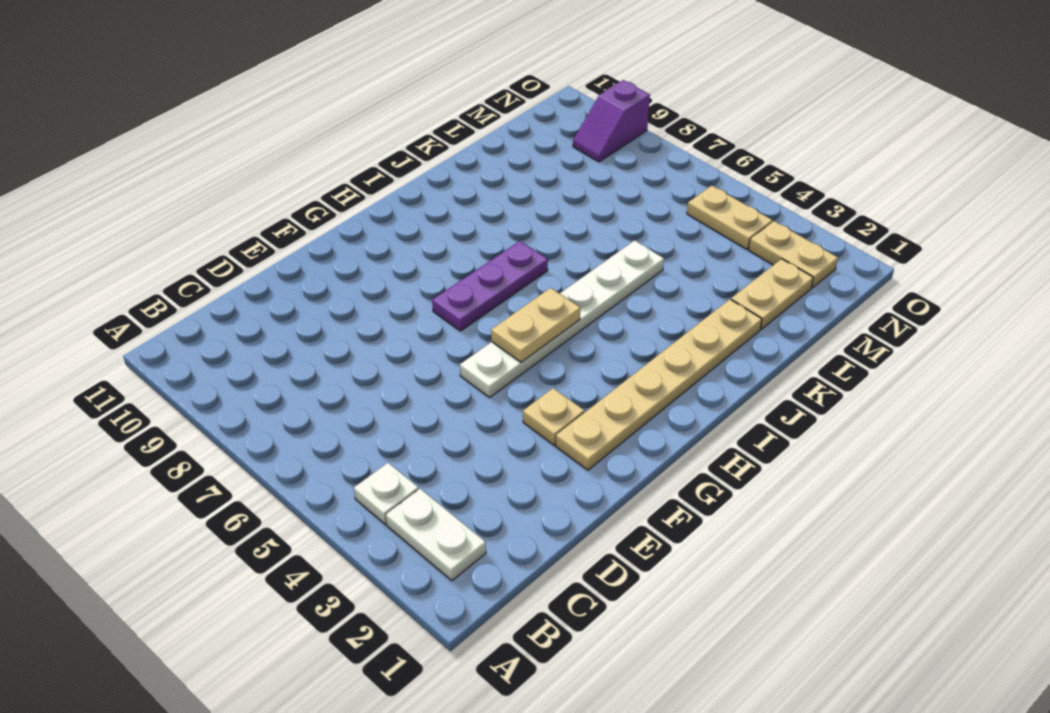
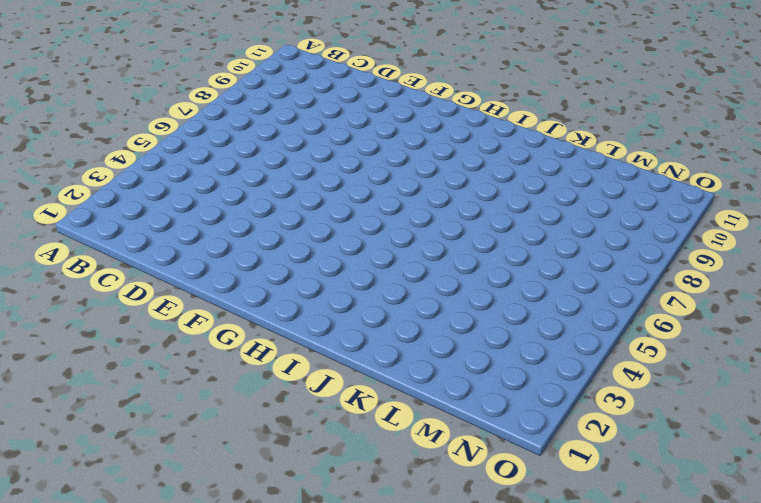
none -> white 1x2 plate [386,489,486,581]
none -> white 1x1 plate [354,463,419,524]

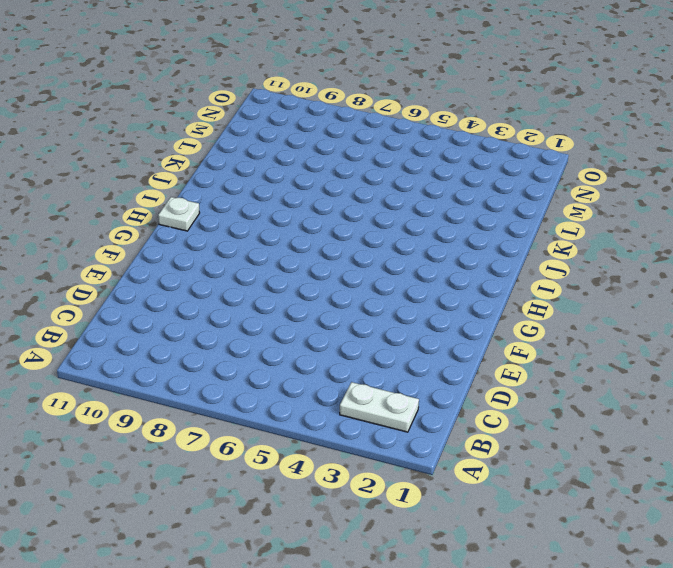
white 1x1 plate [158,197,200,231] -> white 1x1 plate moved to [354,463,419,524]
none -> tan 1x6 plate [556,299,762,470]
none -> tan 1x1 plate [523,388,584,445]

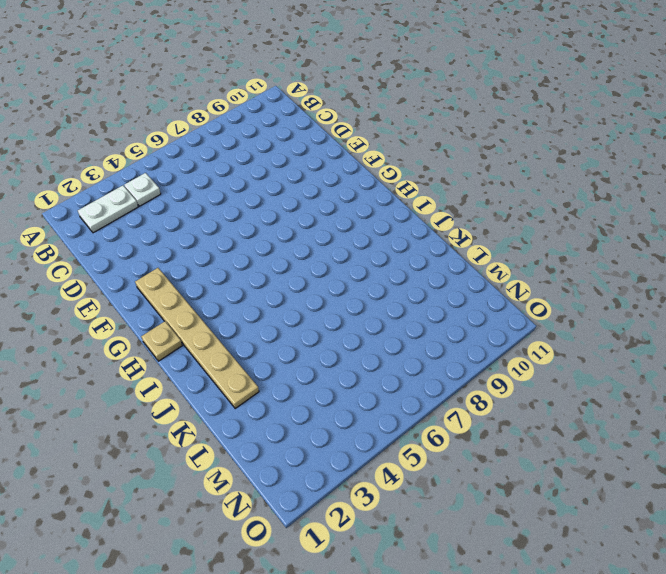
tan 1x1 plate [141,321,182,361] -> tan 1x1 plate moved to [523,388,584,445]
none -> white 1x6 plate [460,240,664,397]
none -> purple 1x3 plate [432,241,548,331]

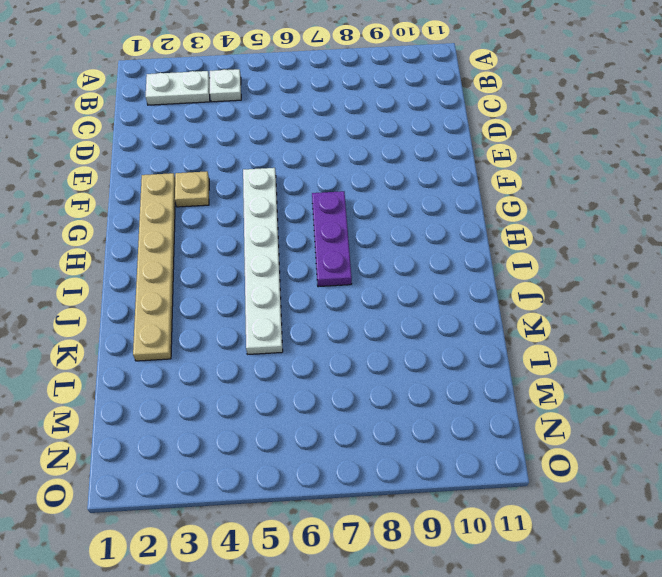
none -> tan 1x2 plate [731,259,813,329]
none -> tan 1x2 plate [749,221,838,288]

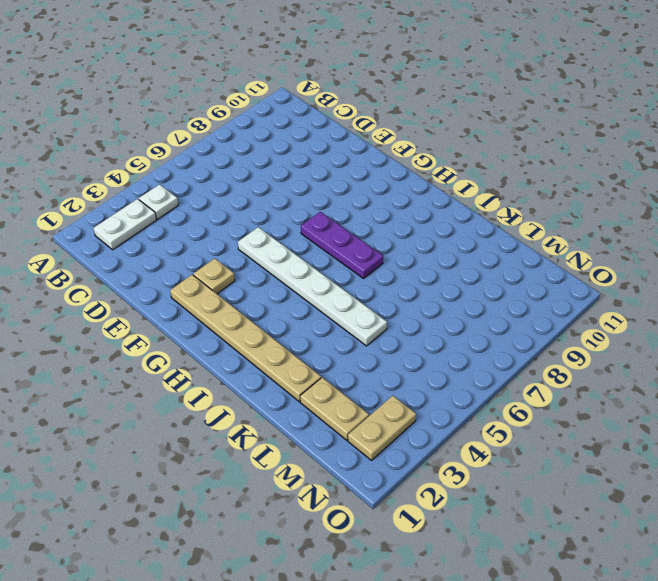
none -> tan 1x2 plate [687,186,772,249]
none -> purple 1x2 slope [573,80,650,162]

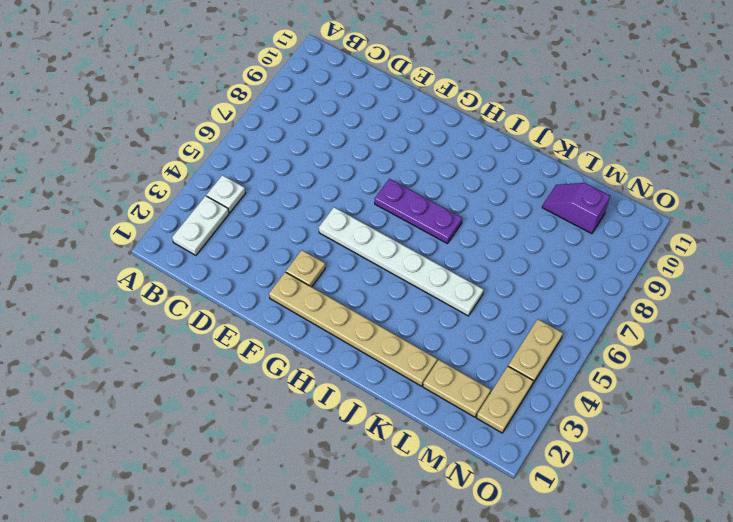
purple 1x2 slope [542,183,610,234] -> purple 1x2 slope moved to [573,80,650,162]
none -> tan 1x2 plate [491,288,580,362]

